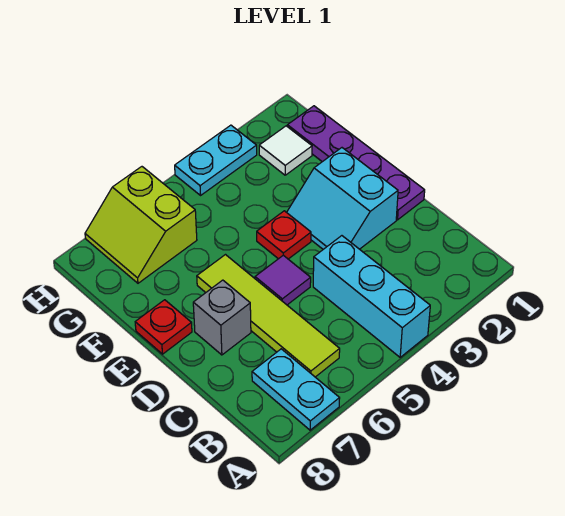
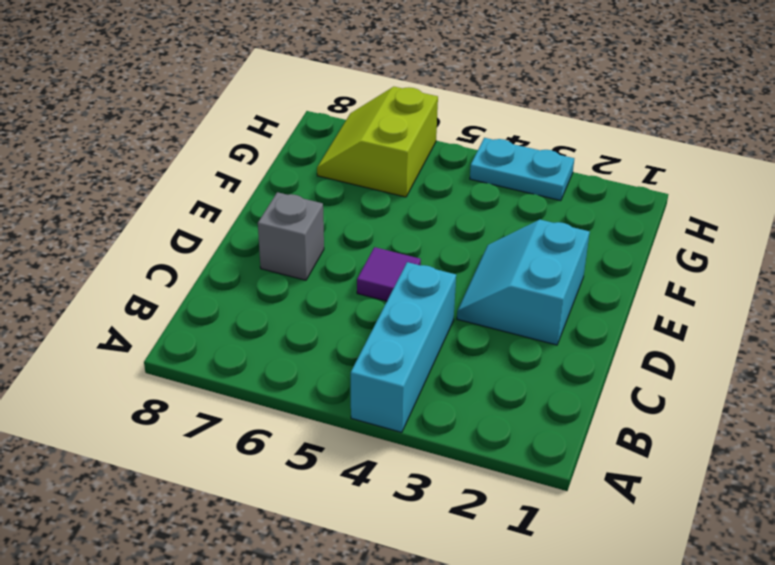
none -> cyan 1x2 plate [252,349,340,430]
none -> lime 1x4 tile [197,255,340,377]
none -> purple 1x4 plate [287,106,425,220]

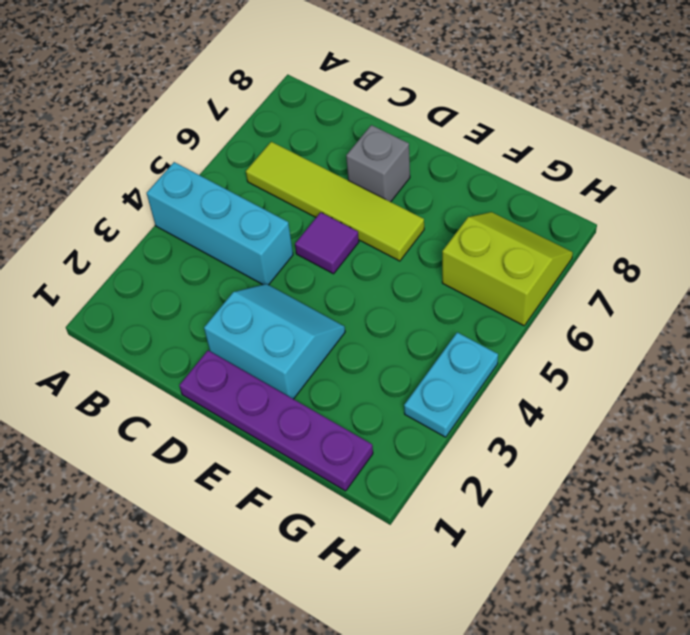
none -> cyan 1x2 plate [252,349,340,430]
none -> red 1x1 plate [257,211,311,259]
none -> red 1x1 plate [135,300,192,354]

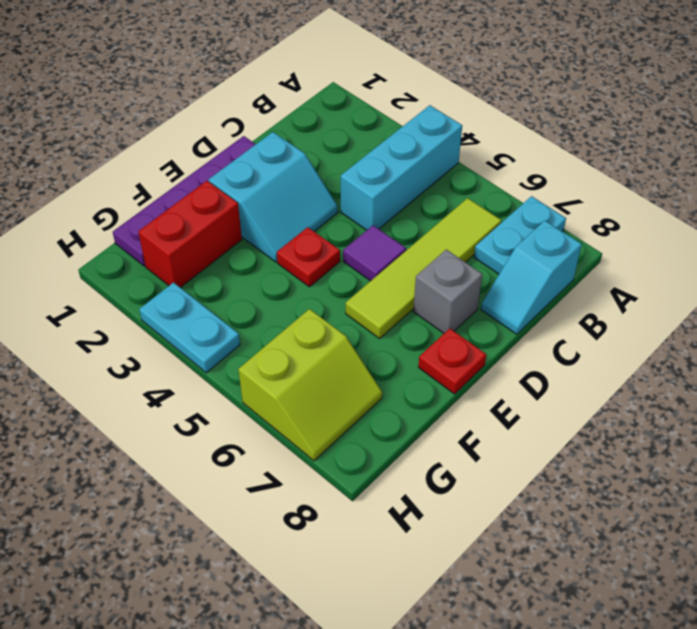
cyan 1x2 slope [481,221,582,334] -> none
red 1x2 brick [138,181,242,288] -> white 1x1 tile [259,126,312,175]

